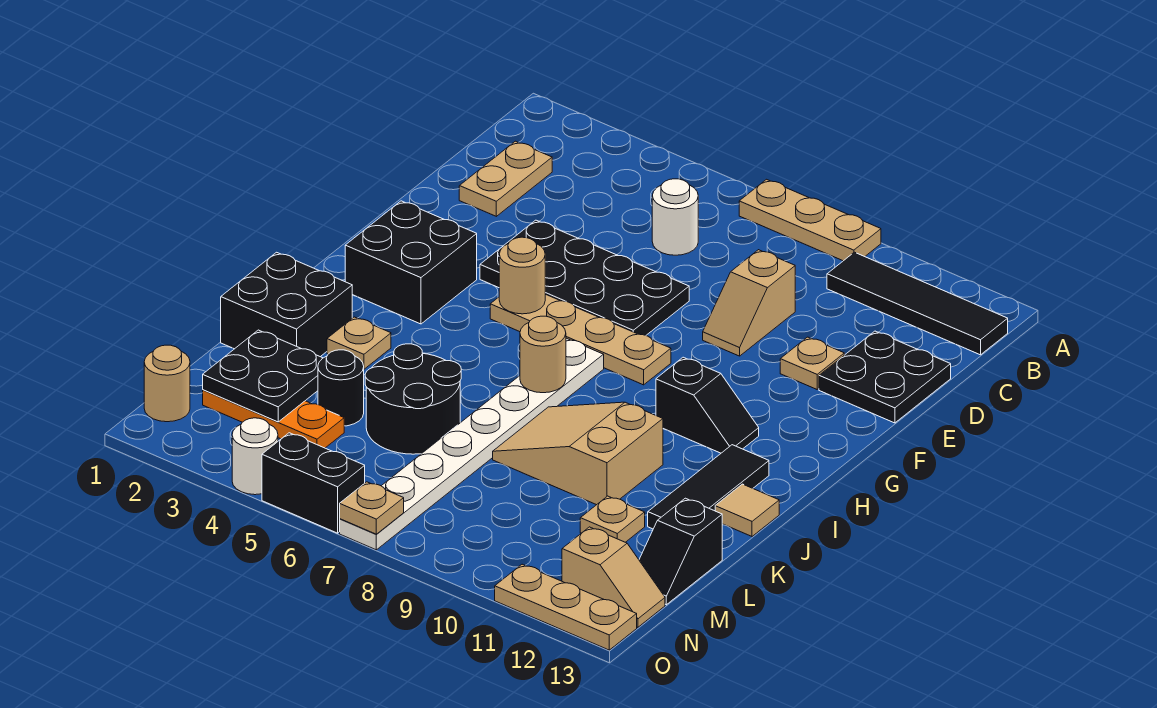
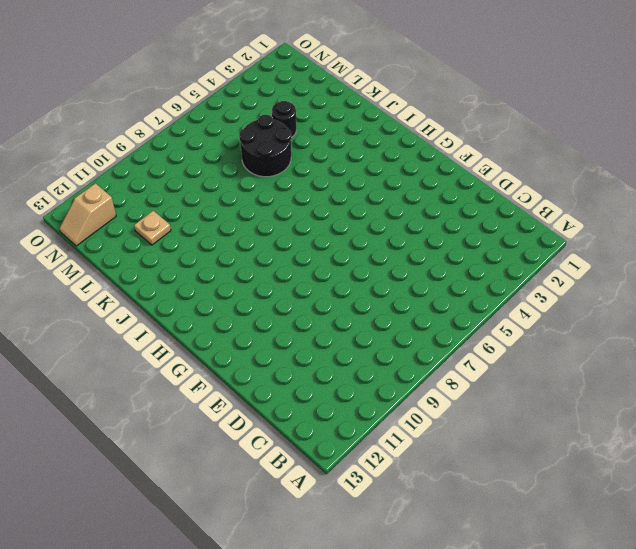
none -> tan 1x3 plate [739,179,881,261]
none -> black 1x4 tile [827,252,1008,355]
none -> tan 1x2 plate [459,141,552,216]
none -> white 1x1 round brick [652,179,698,255]

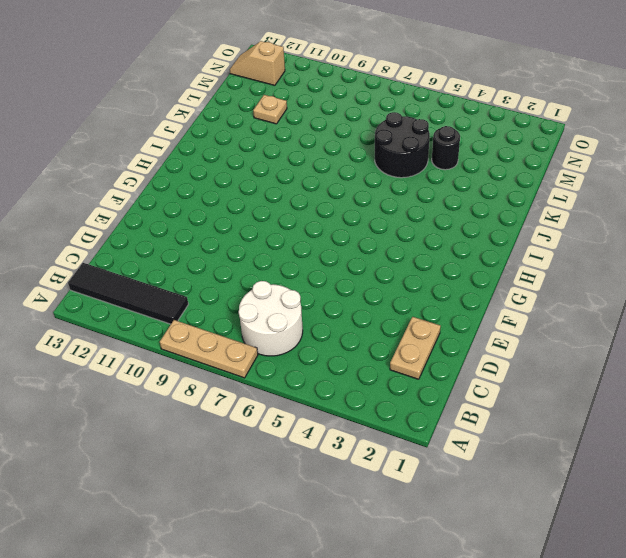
white 2x2 round brick [239,281,303,356] -> white 1x1 round brick [652,179,698,255]
none -> tan 1x2 slope [703,250,795,356]
none -> black 2x2 plate [819,331,951,423]
none -> black 2x4 plate [480,220,689,335]
none -> tan 1x1 plate [780,337,844,389]

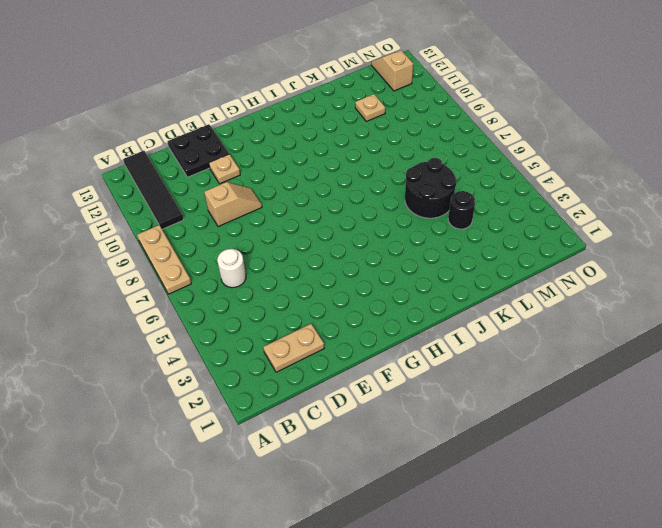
none -> black 2x4 plate [480,220,689,335]
none -> black 2x2 brick [345,201,477,324]
none -> tan 1x4 plate [490,294,671,385]
none -> white 1x8 plate [340,338,604,550]

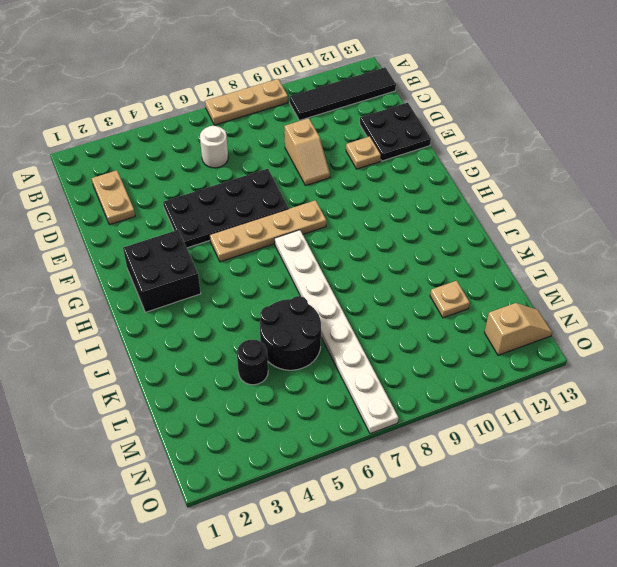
none -> black 1x2 slope [656,357,759,453]
none -> black 1x3 tile [648,445,769,529]
none -> black 2x2 brick [221,252,352,357]
none -> tan 1x1 plate [327,317,391,369]

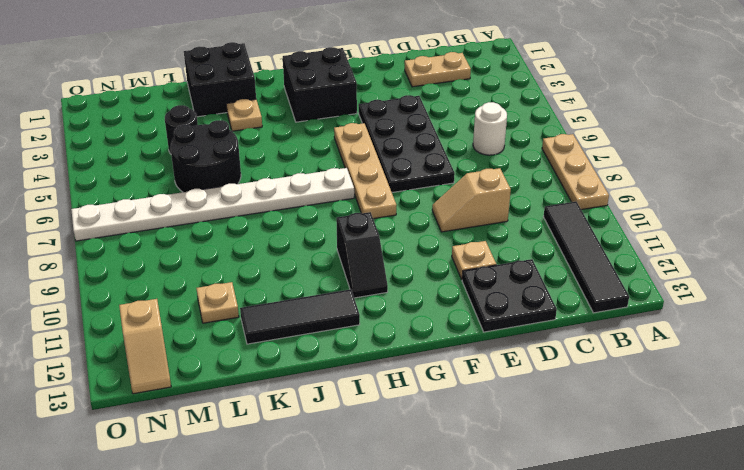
none -> tan 2x3 slope [493,402,663,505]
none -> tan 1x1 tile [715,484,779,536]
none -> black 1x2 slope [639,498,722,605]
none -> orange 1x3 plate [203,390,344,448]

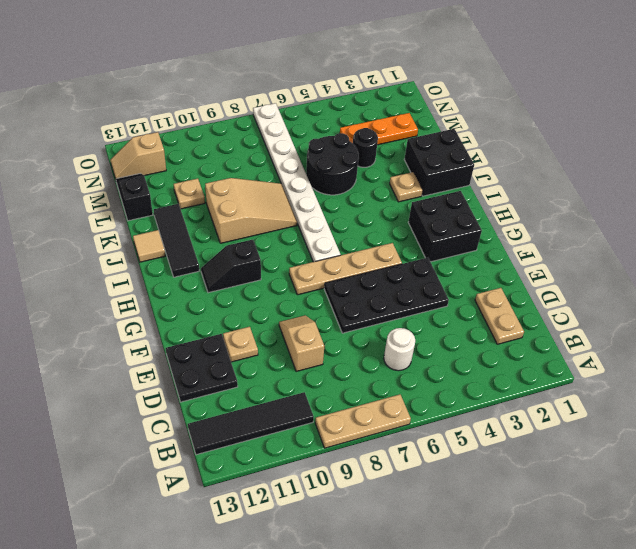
none -> tan 1x1 round brick [144,345,190,422]
none -> white 1x1 round brick [232,418,278,495]
none -> black 1x2 brick [262,433,365,533]
none -> tan 1x3 plate [495,564,637,650]

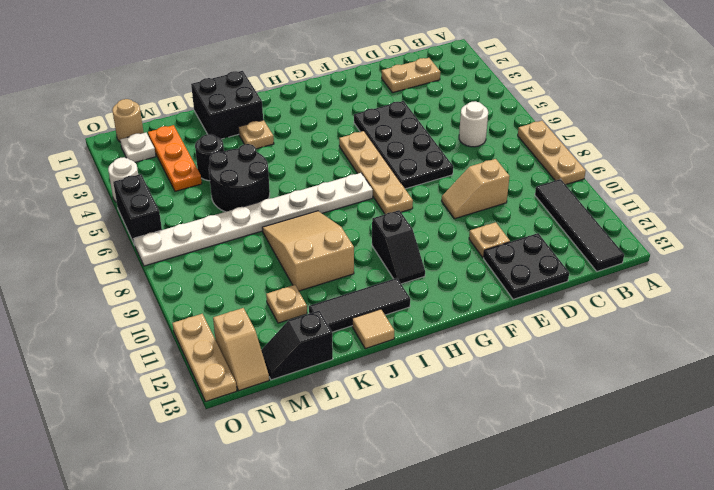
white 1x1 plate [120,133,156,162] -> none
none -> black 2x2 brick [345,201,477,324]
none -> tan 1x1 round brick [499,237,545,314]
none -> tan 1x1 round brick [520,316,566,393]
none -> black 2x2 plate [203,330,323,422]

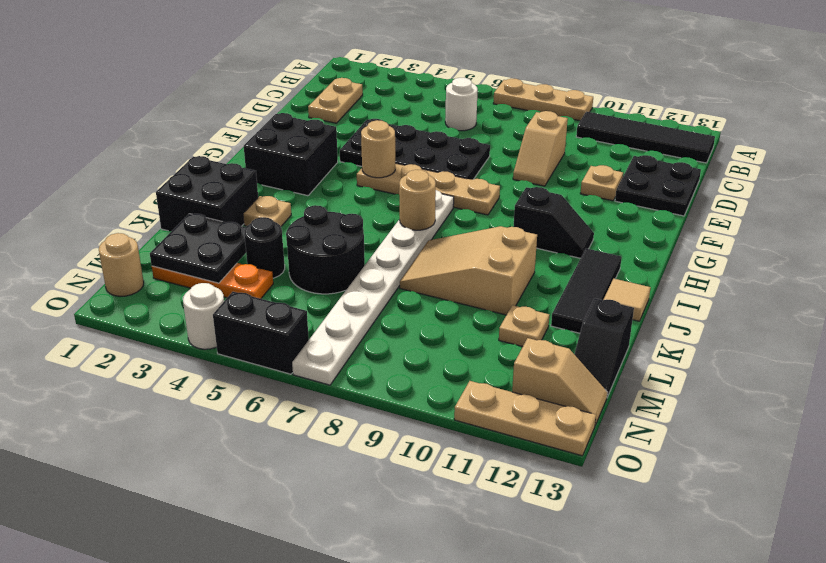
none -> tan 1x1 plate [340,482,404,534]

